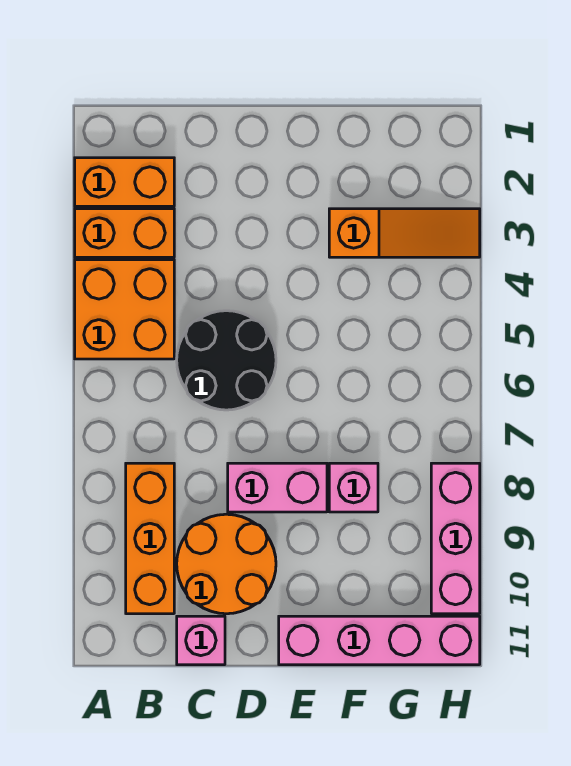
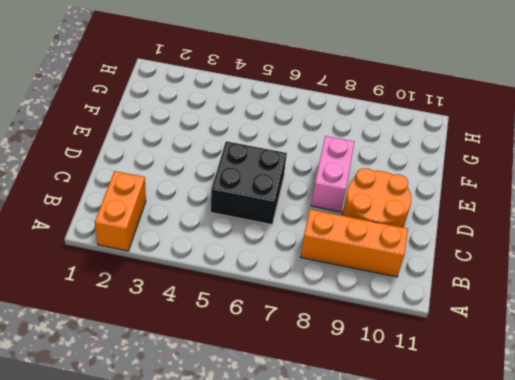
black 2x2 brick [211,141,287,225] -> black 2x2 round brick [177,311,276,410]
none -> orange 1x2 brick [75,209,174,257]
none -> orange 2x2 brick [75,260,174,359]
none -> pink 1x1 brick [177,616,225,665]

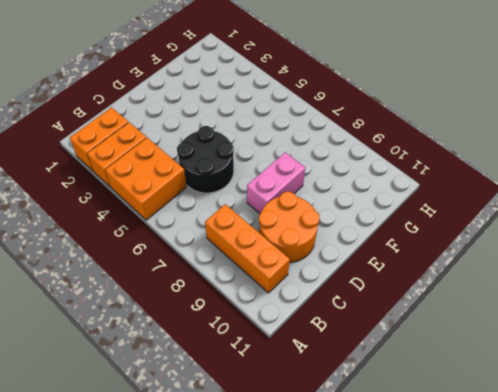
none -> pink 1x1 brick [177,616,225,665]
none -> pink 1x4 brick [279,616,480,665]
none -> orange 1x3 slope [329,209,480,257]

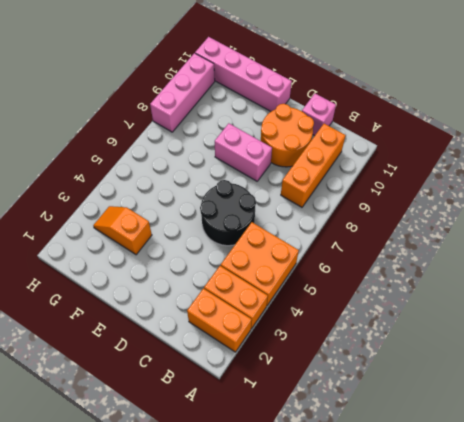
orange 1x2 slope [93,206,152,255] -> orange 1x3 slope [329,209,480,257]
none -> pink 1x1 brick [329,463,378,512]

